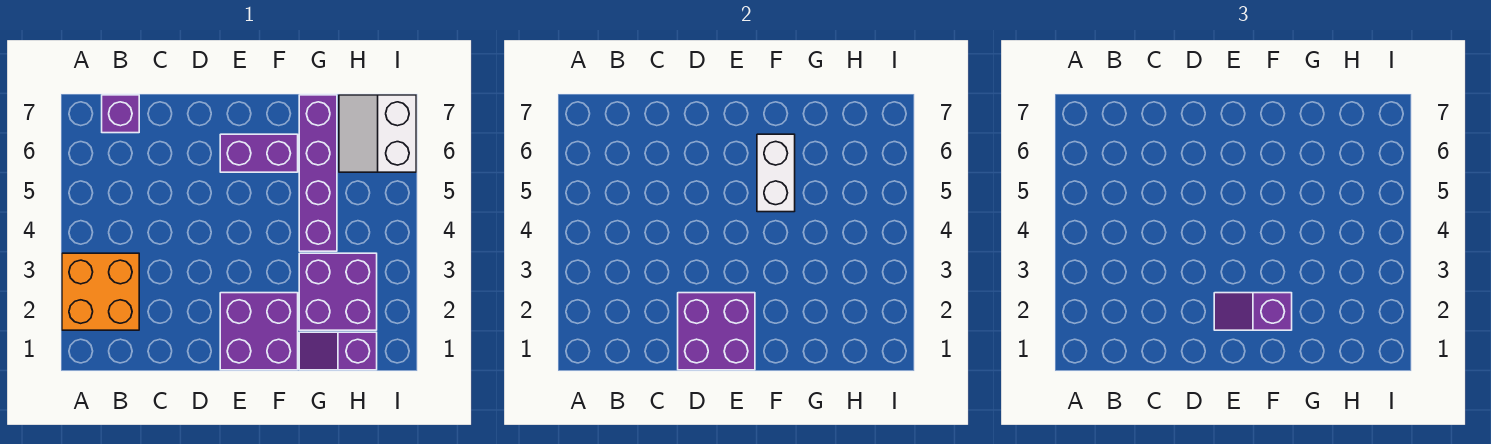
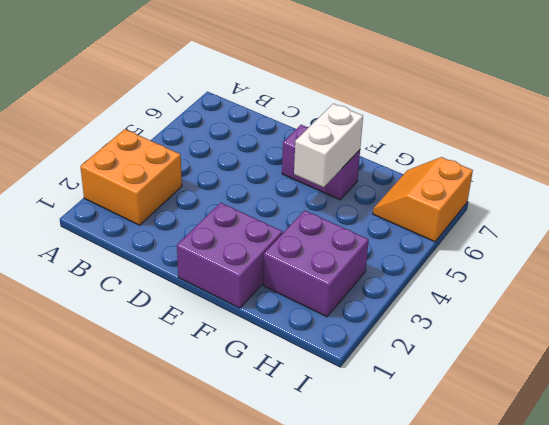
orange 2x2 slope [373,157,473,242] -> white 2x2 slope [339,95,416,172]
none -> purple 1x1 brick [102,95,139,133]
none -> purple 1x2 slope [299,332,377,370]

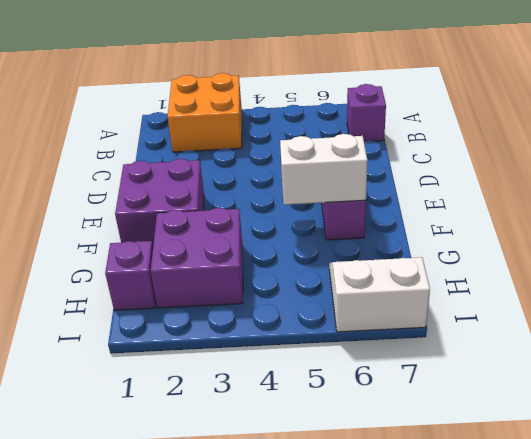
none -> purple 1x4 brick [299,95,337,251]
none -> purple 2x2 brick [678,293,755,370]

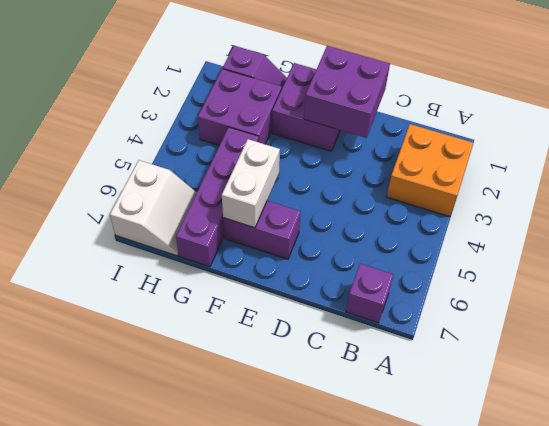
none -> purple 1x2 slope [1214,293,1292,330]

